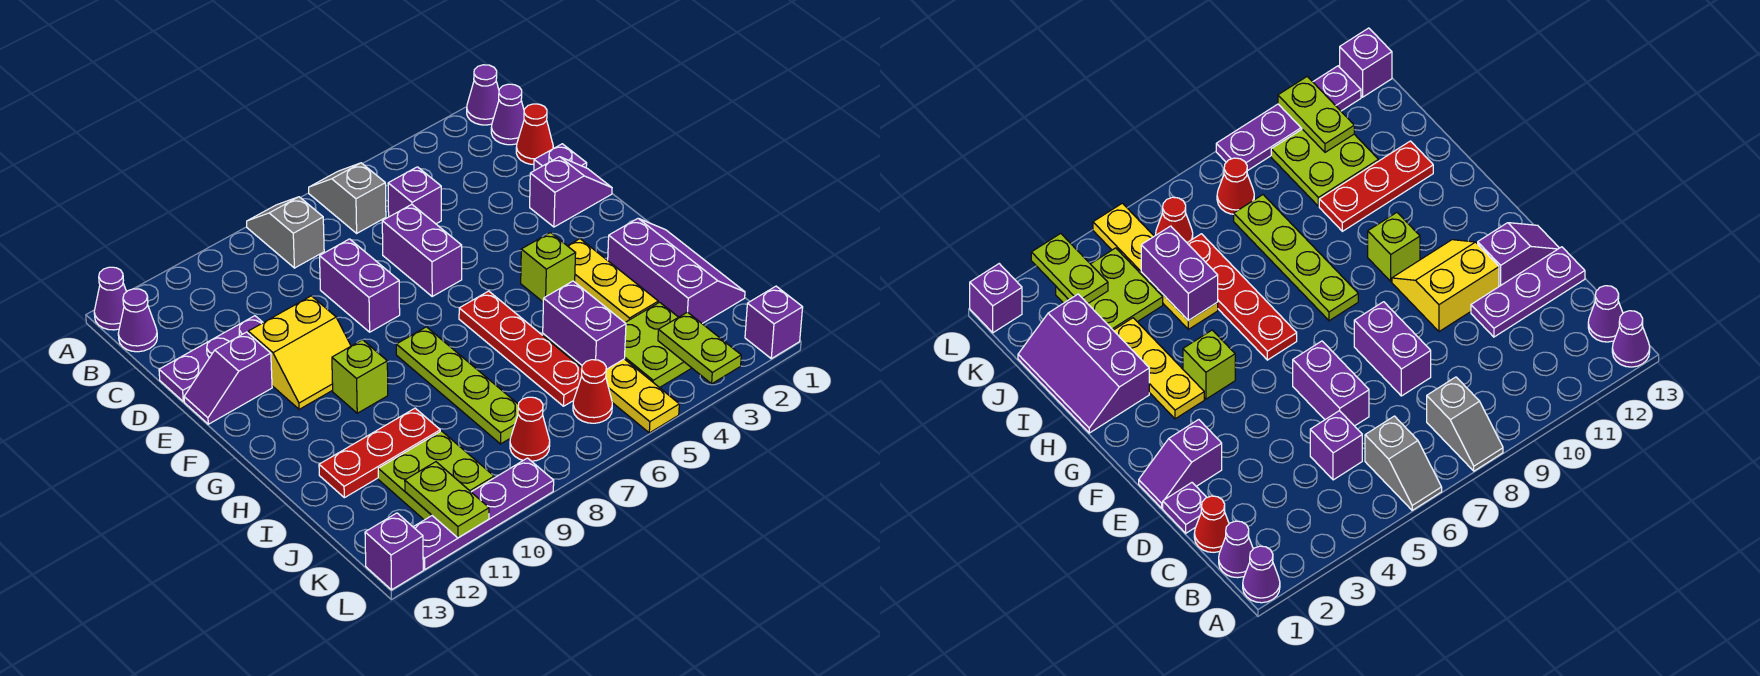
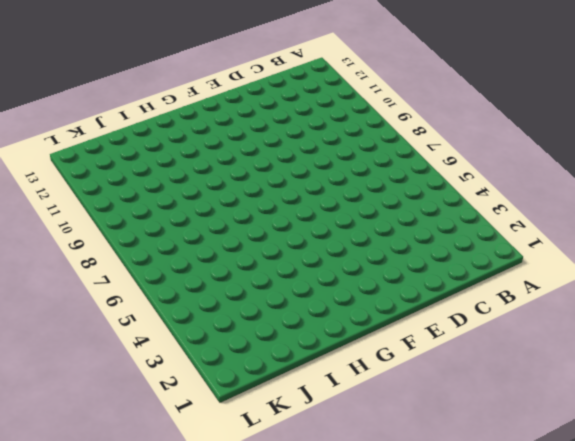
none -> purple 1x1 cone [467,65,499,125]
none -> grey 1x2 slope [309,163,386,233]
none -> grey 1x2 slope [247,197,324,268]
none -> purple 1x1 cone [94,267,126,330]

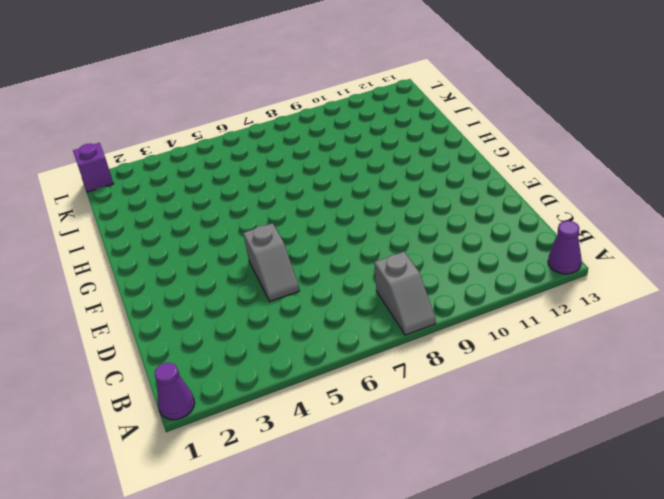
grey 1x2 slope [243,223,299,301] -> grey 1x2 slope moved to [309,163,386,233]
none -> purple 1x1 cone [491,84,524,145]
none -> purple 1x1 cone [118,289,157,352]
none -> red 1x1 cone [516,104,553,165]
none -> purple 1x1 brick [388,167,441,224]

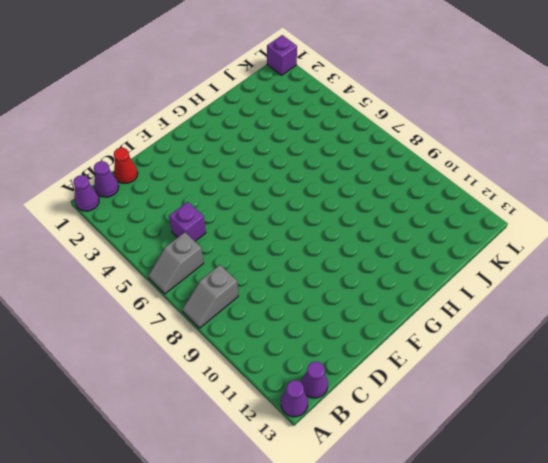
none -> purple 1x1 plate [534,144,587,171]
none -> purple 1x2 brick [382,204,462,296]
none -> purple 1x2 brick [320,239,400,332]
none -> purple 1x3 plate [159,316,263,402]

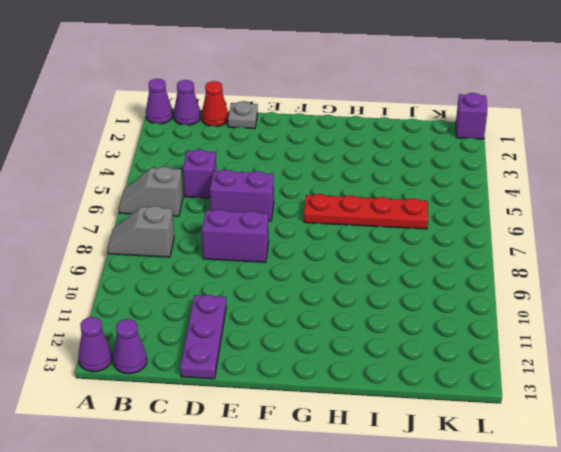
grey 1x1 plate [228,101,258,129] -> purple 1x1 plate [534,144,587,171]
none -> purple 1x2 slope [530,157,612,227]
none -> yellow 2x2 slope [248,296,351,409]
none -> purple 1x2 slope [184,332,272,424]
none -> yellow 1x3 plate [568,239,658,322]

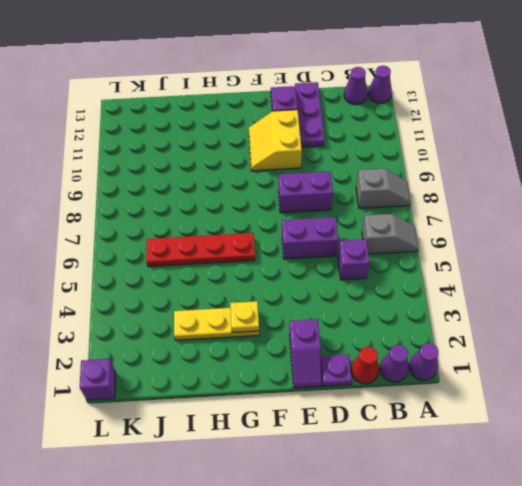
yellow 1x1 plate [230,301,259,332] -> none
none -> lime 1x1 brick [521,233,576,302]
none -> lime 1x4 plate [396,327,519,444]
none -> lime 1x1 brick [332,340,388,413]
none -> purple 2x3 slope [608,219,745,324]

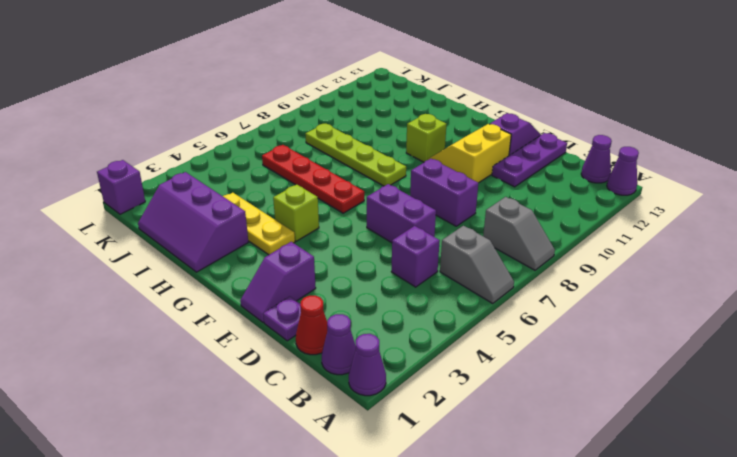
none -> yellow 1x4 plate [543,334,679,433]
none -> red 1x3 plate [319,408,440,498]
none -> lime 2x2 plate [625,302,691,388]
none -> lime 2x2 plate [378,431,494,520]

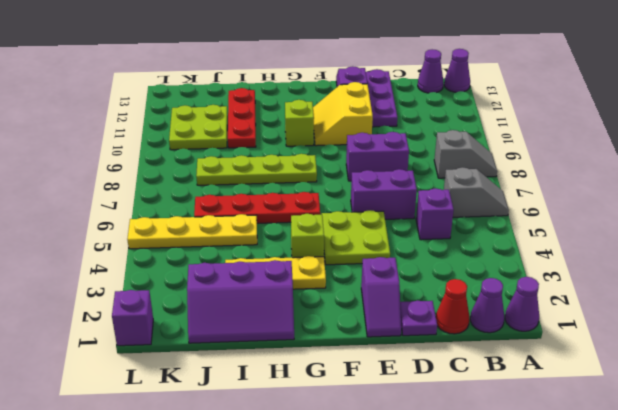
lime 2x2 plate [322,210,390,265] -> lime 2x2 plate moved to [625,302,691,388]
none -> red 1x1 cone [573,360,612,423]
none -> red 1x1 cone [510,397,550,461]
none -> purple 1x4 plate [414,458,554,569]
none -> purple 1x1 brick [365,513,423,590]

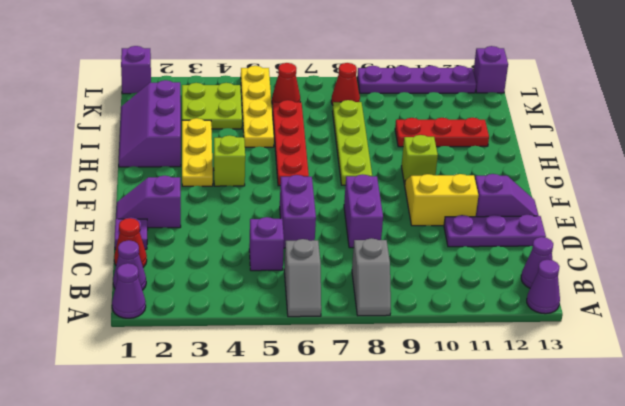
none -> lime 2x2 plate [378,431,494,520]
none -> purple 1x2 brick [543,281,626,369]
none -> lime 1x2 plate [658,312,741,384]
none -> lime 1x2 plate [405,462,489,538]

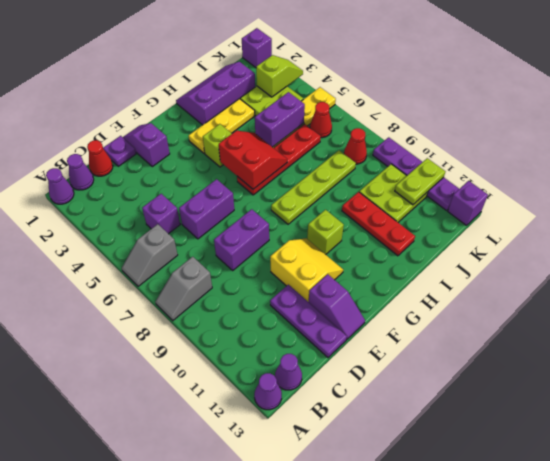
red 2x2 slope [219,131,287,189] -> none
lime 1x2 slope [256,55,303,97] -> lime 1x2 plate [658,312,741,384]

